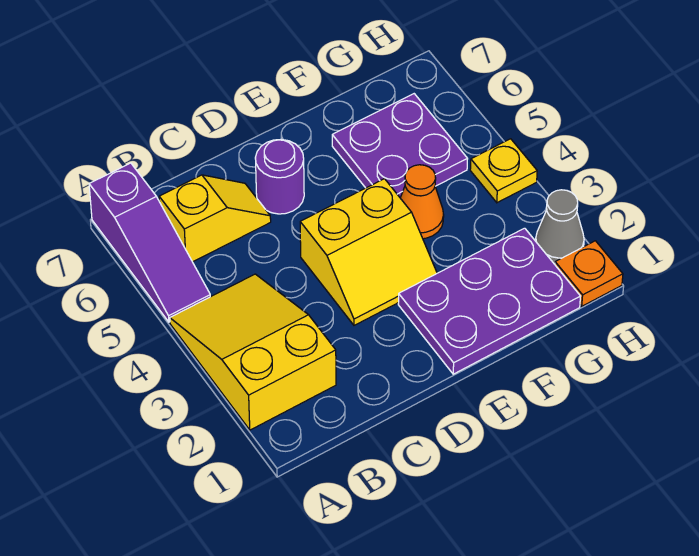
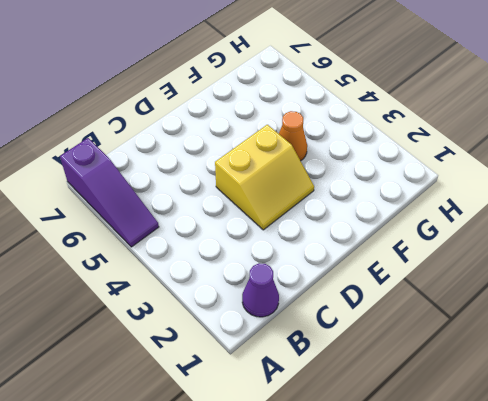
purple 1x1 cone [242,263,279,317] -> none
none -> yellow 2x3 slope [170,274,336,430]
none -> yellow 1x2 slope [159,175,271,262]

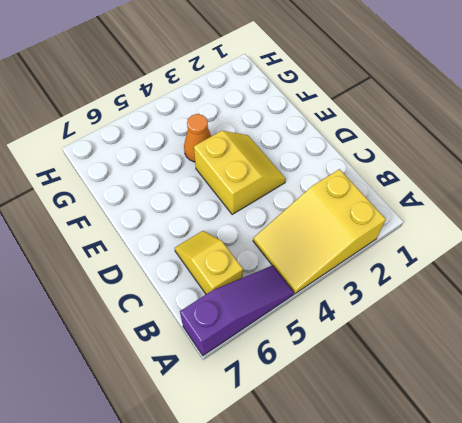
none -> purple 1x1 round brick [255,139,304,214]
none -> purple 2x3 plate [398,228,581,374]

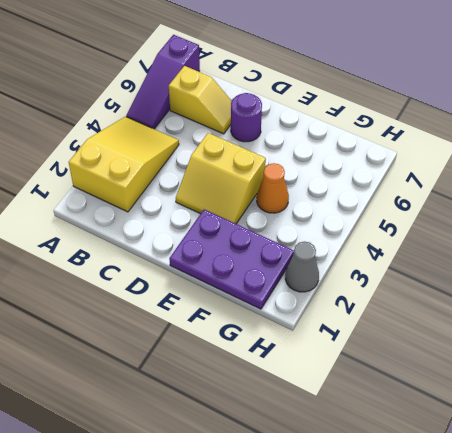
none -> purple 2x2 plate [332,94,467,198]
none -> orange 1x1 plate [555,241,623,306]

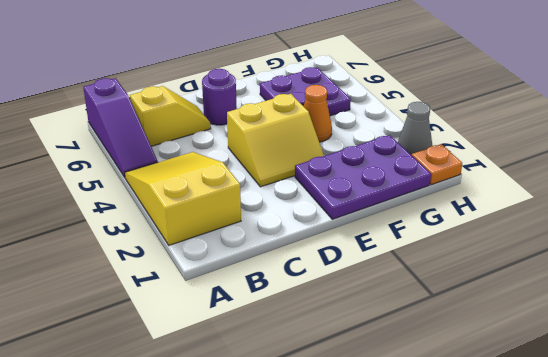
none -> yellow 1x1 plate [470,139,537,203]

